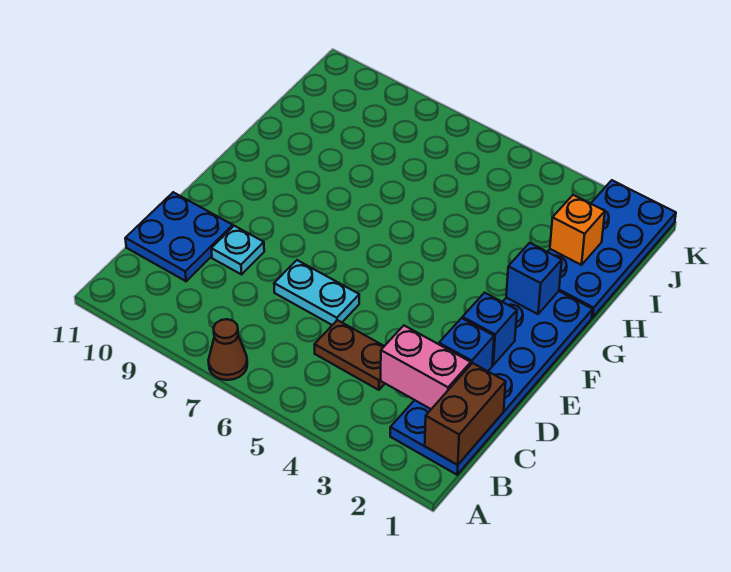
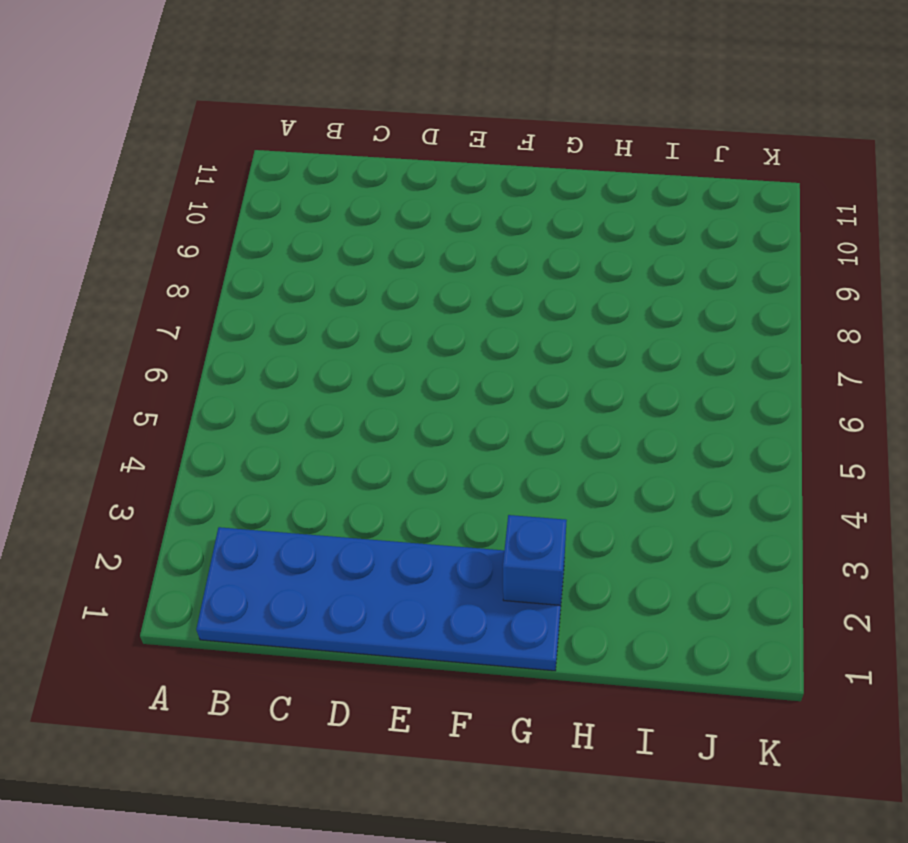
none -> brown 1x1 cone [208,319,247,380]
none -> brown 1x2 plate [314,320,385,390]
none -> blue 2x2 plate [125,192,233,281]

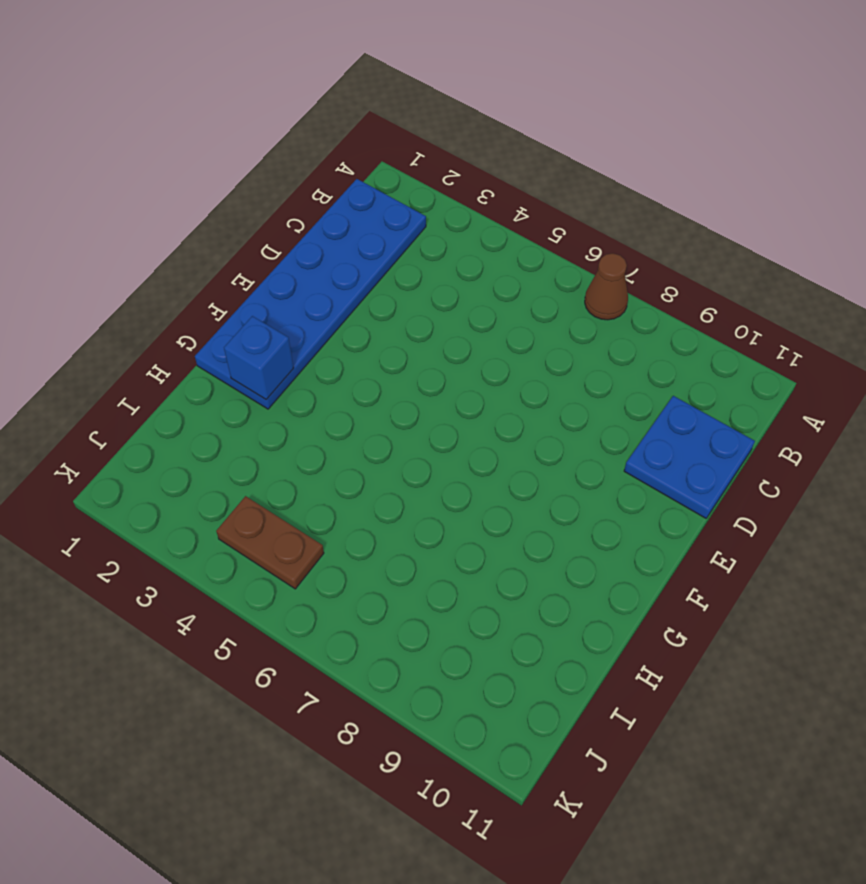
brown 1x2 plate [216,496,324,589] -> brown 1x2 plate moved to [314,320,385,390]
none -> cyan 1x2 plate [274,260,359,325]
none -> cyan 1x1 plate [211,226,264,274]
none -> blue 2x4 plate [548,180,676,317]

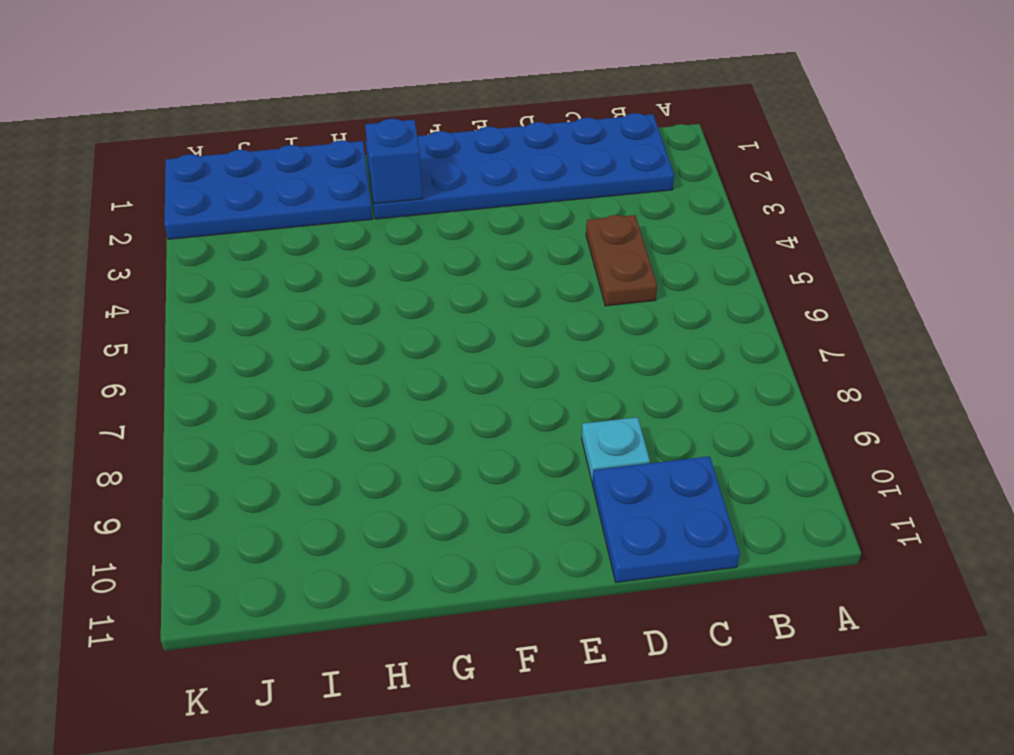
none -> brown 1x1 cone [208,319,247,380]
none -> cyan 1x2 plate [274,260,359,325]
none -> brown 1x2 brick [425,363,506,465]

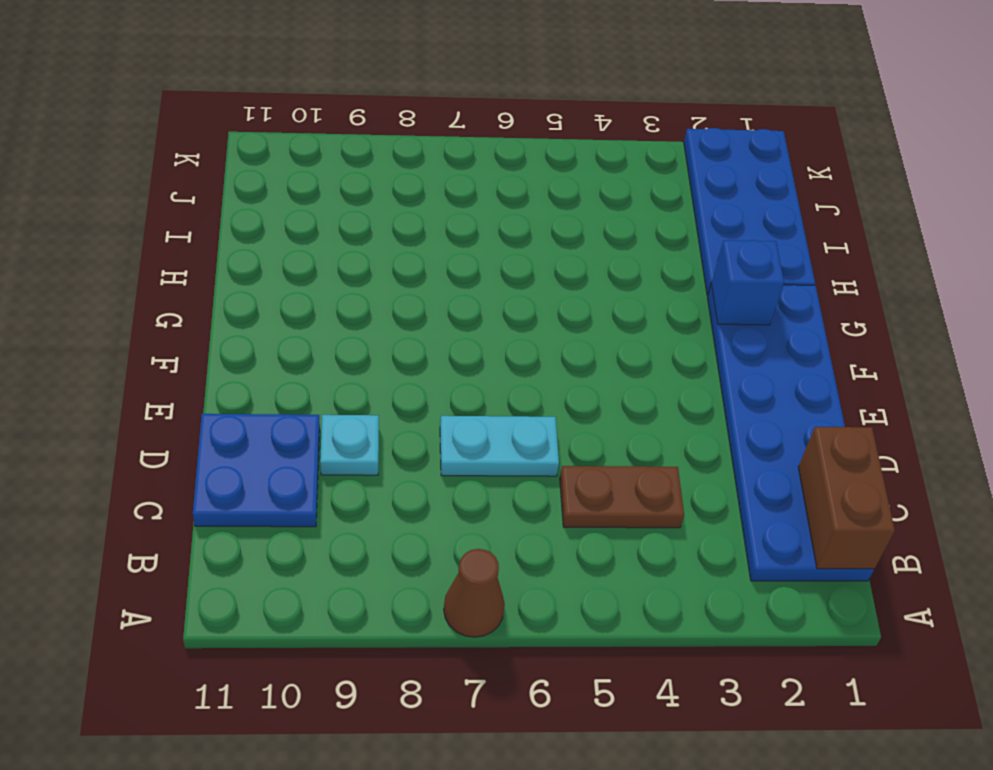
none -> pink 1x2 brick [381,326,471,409]
none -> blue 1x1 brick [439,318,494,371]
none -> blue 1x1 brick [462,293,517,365]

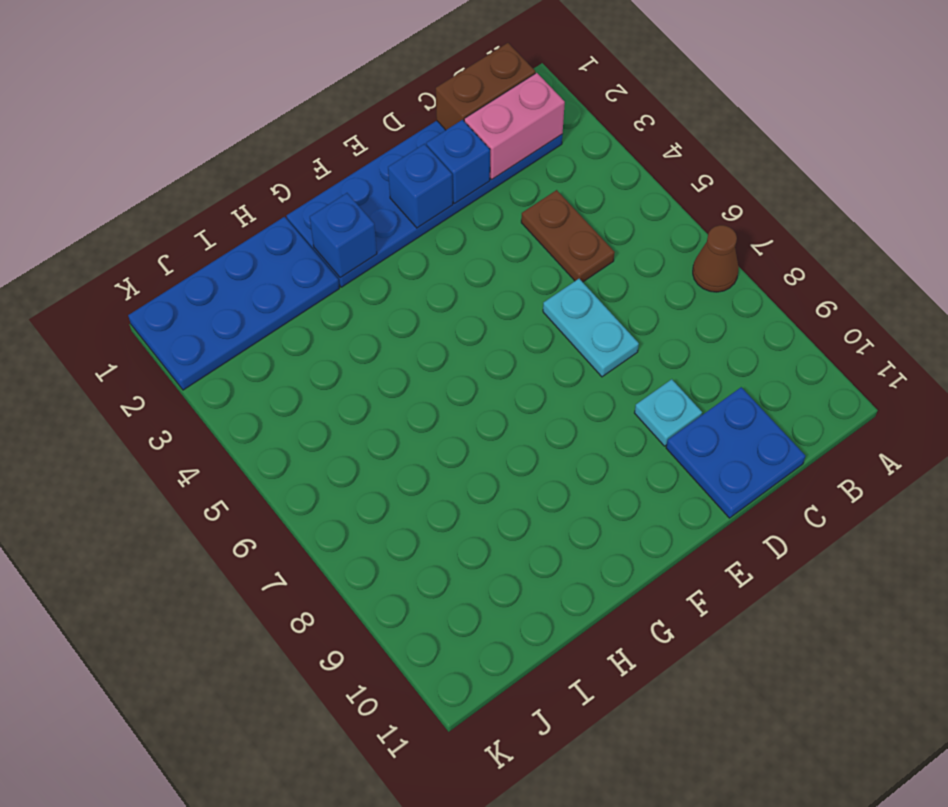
pink 1x2 brick [464,73,565,179] -> pink 1x2 brick turned to [381,326,471,409]
none -> orange 1x1 brick [550,195,605,265]

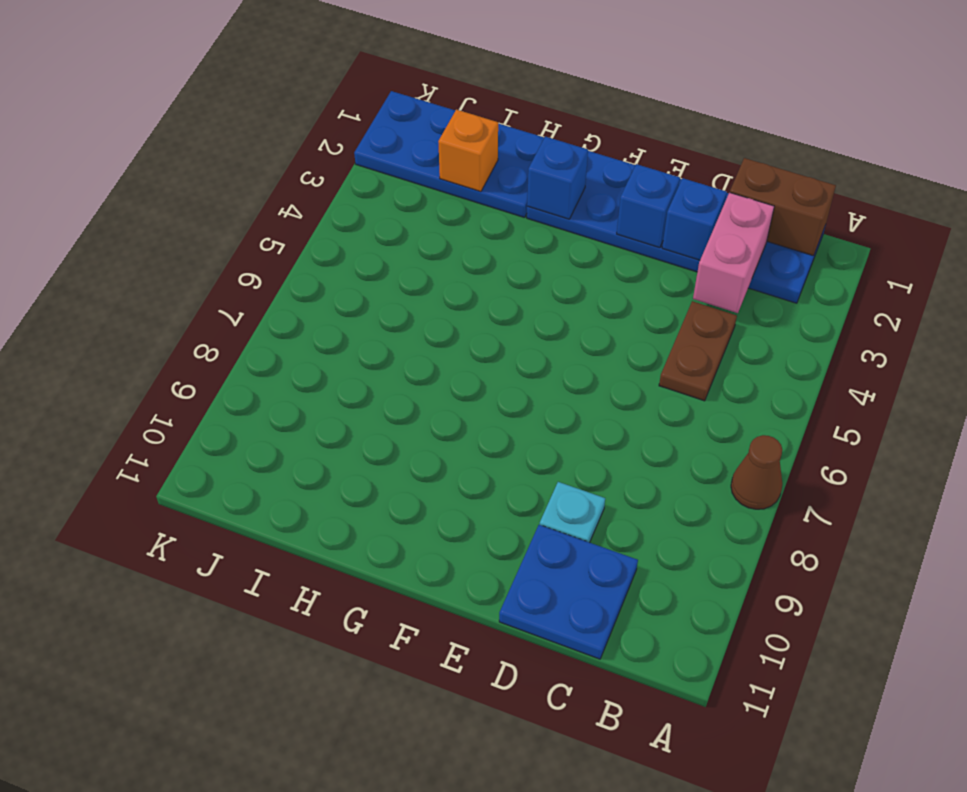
none -> cyan 1x2 plate [274,260,359,325]

